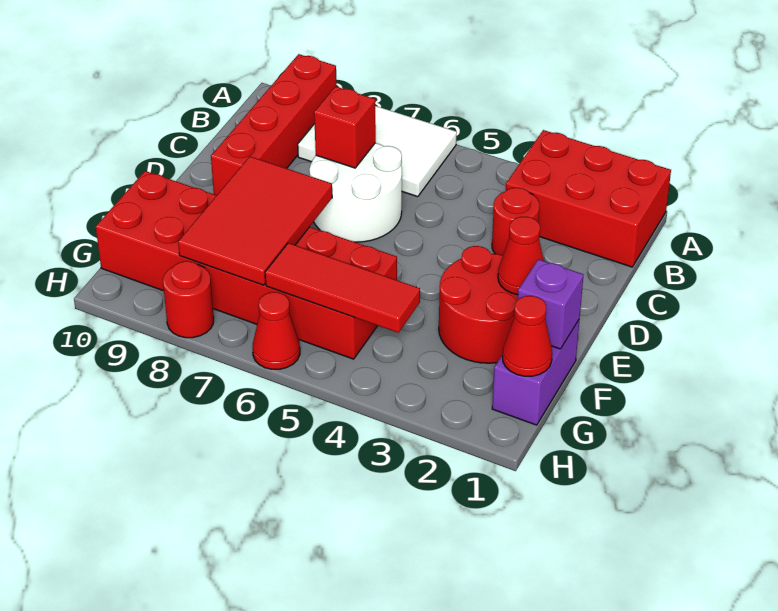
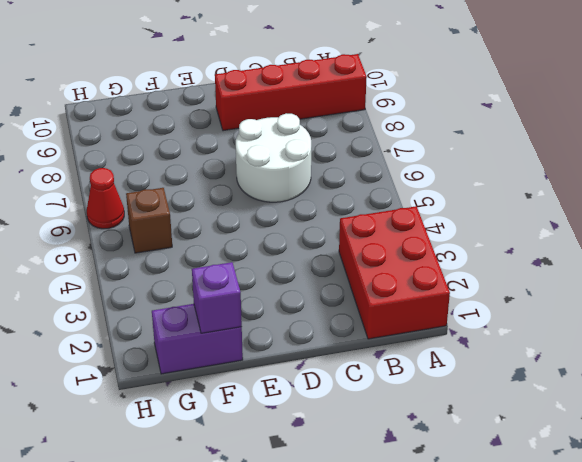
brown 1x1 brick [126,188,172,253] -> red 2x6 brick [96,171,397,359]
none -> white 2x3 tile [298,106,457,197]
none -> red 1x1 round brick [492,188,539,255]
none -> red 2x2 round brick [439,246,518,363]

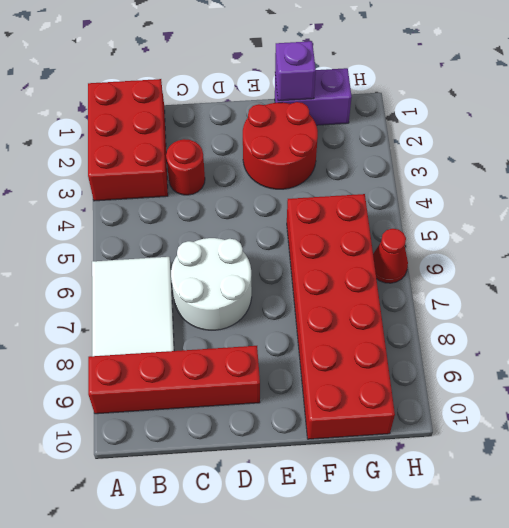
none -> red 1x1 round brick [163,261,214,338]
none -> red 1x1 brick [314,87,376,168]
none -> red 1x1 cone [498,217,544,295]

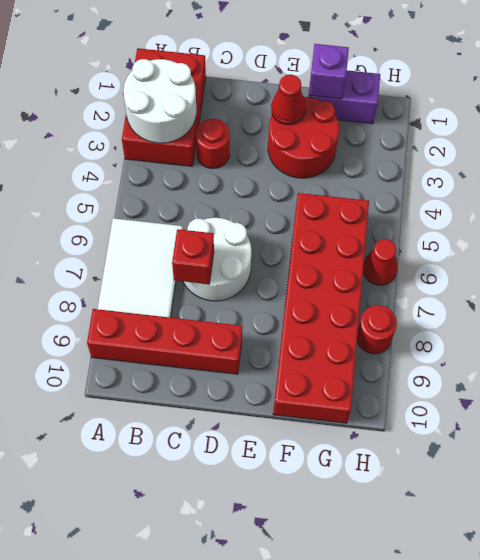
white 2x2 round brick [123,59,196,143] -> none
none -> red 2x3 tile [178,157,332,285]
none -> red 1x1 cone [503,296,552,376]
none -> red 1x3 tile [265,243,420,333]

